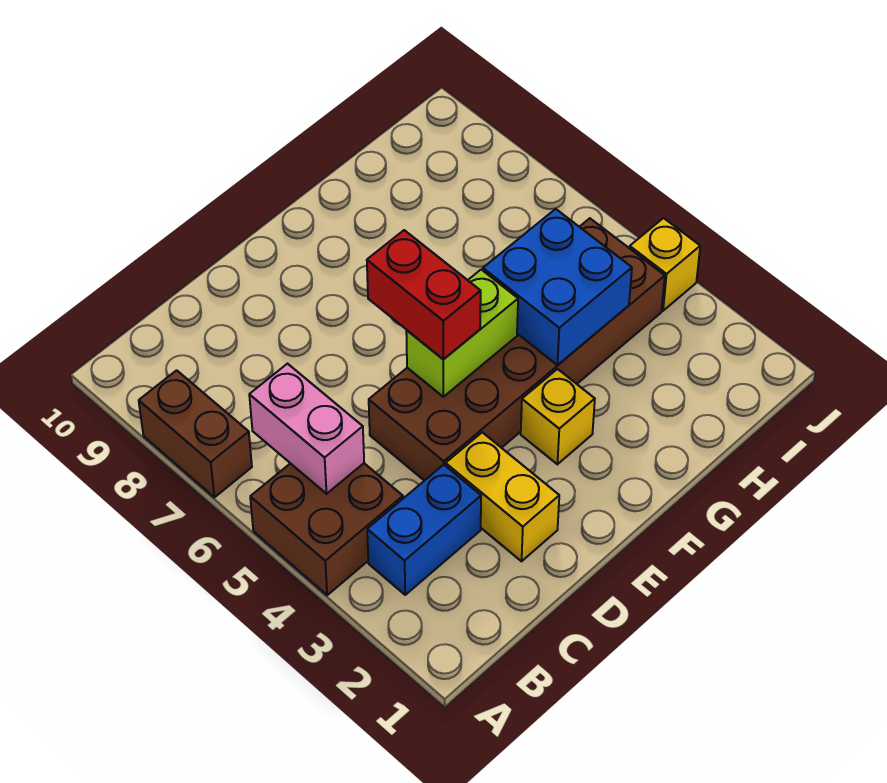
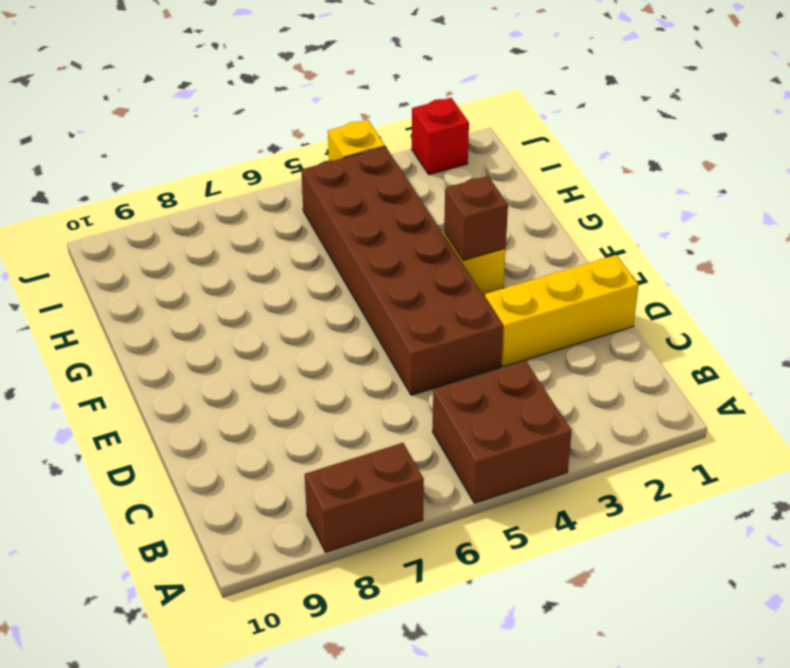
yellow 1x3 brick [485,255,639,367] -> yellow 1x2 brick [446,432,559,561]
brown 1x1 brick [444,176,508,260] -> none
red 1x1 brick [412,98,469,175] -> none
none -> blue 1x2 brick [367,465,481,595]
none -> pink 1x2 brick [249,364,364,494]

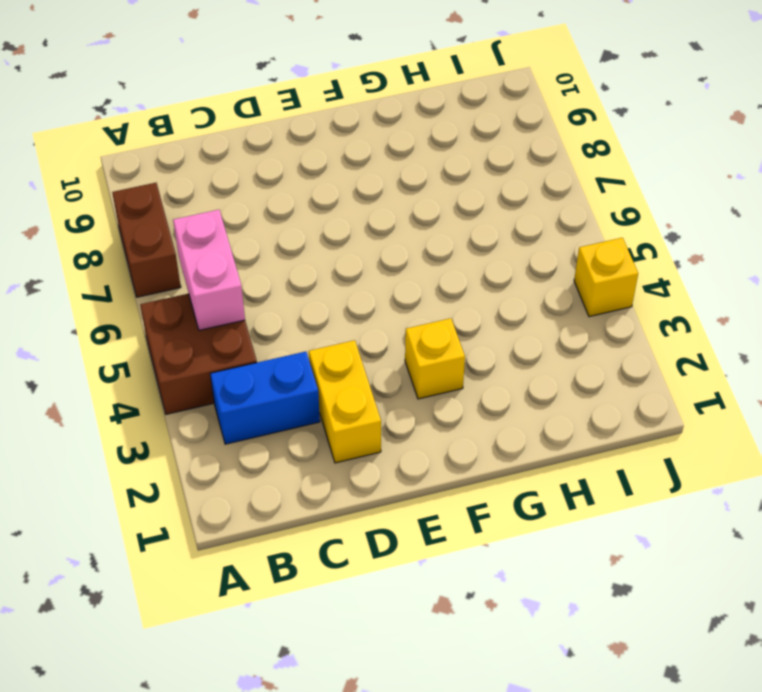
none -> brown 2x6 brick [369,218,665,481]
none -> lime 1x2 brick [406,270,518,397]

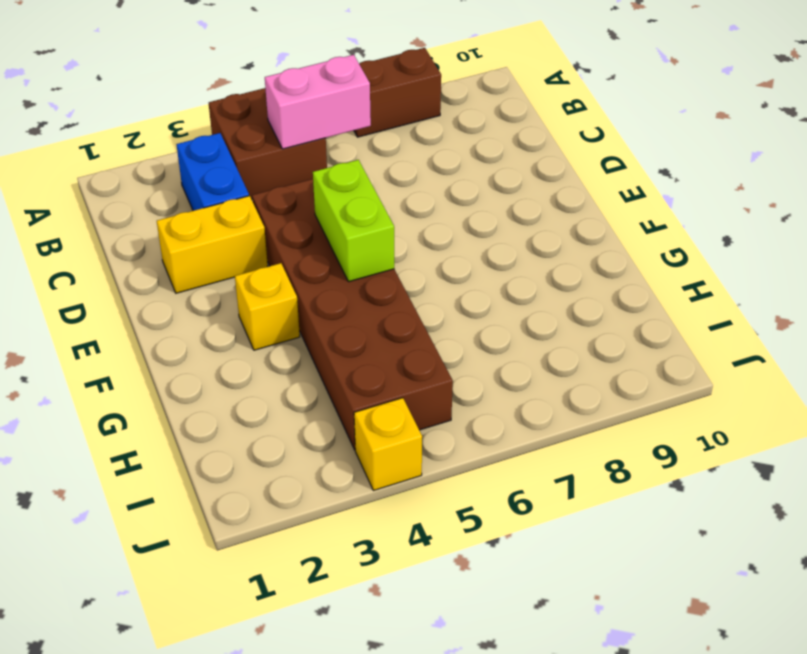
none -> blue 2x2 brick [483,209,632,365]
none -> red 1x2 brick [367,230,481,359]

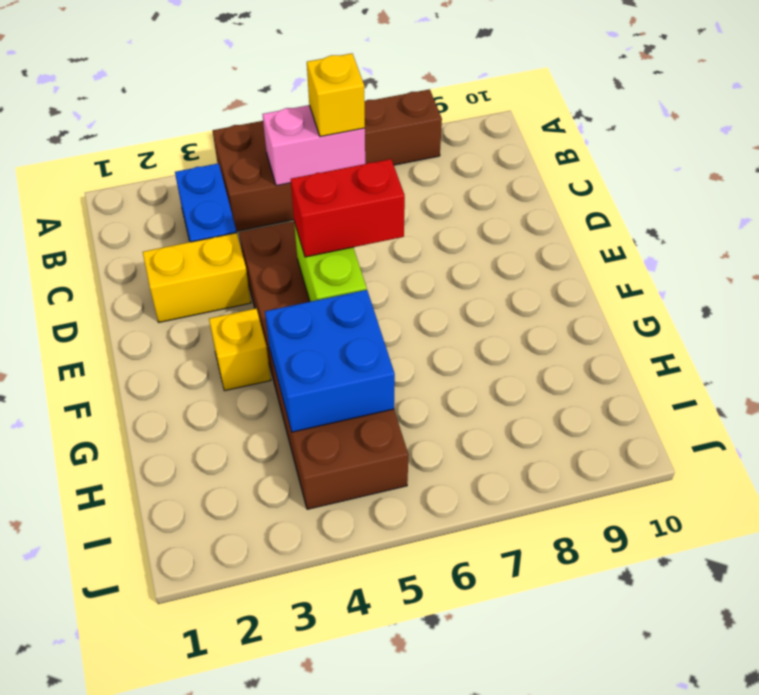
yellow 1x1 brick [307,53,365,137] -> yellow 1x1 brick moved to [630,218,700,311]

